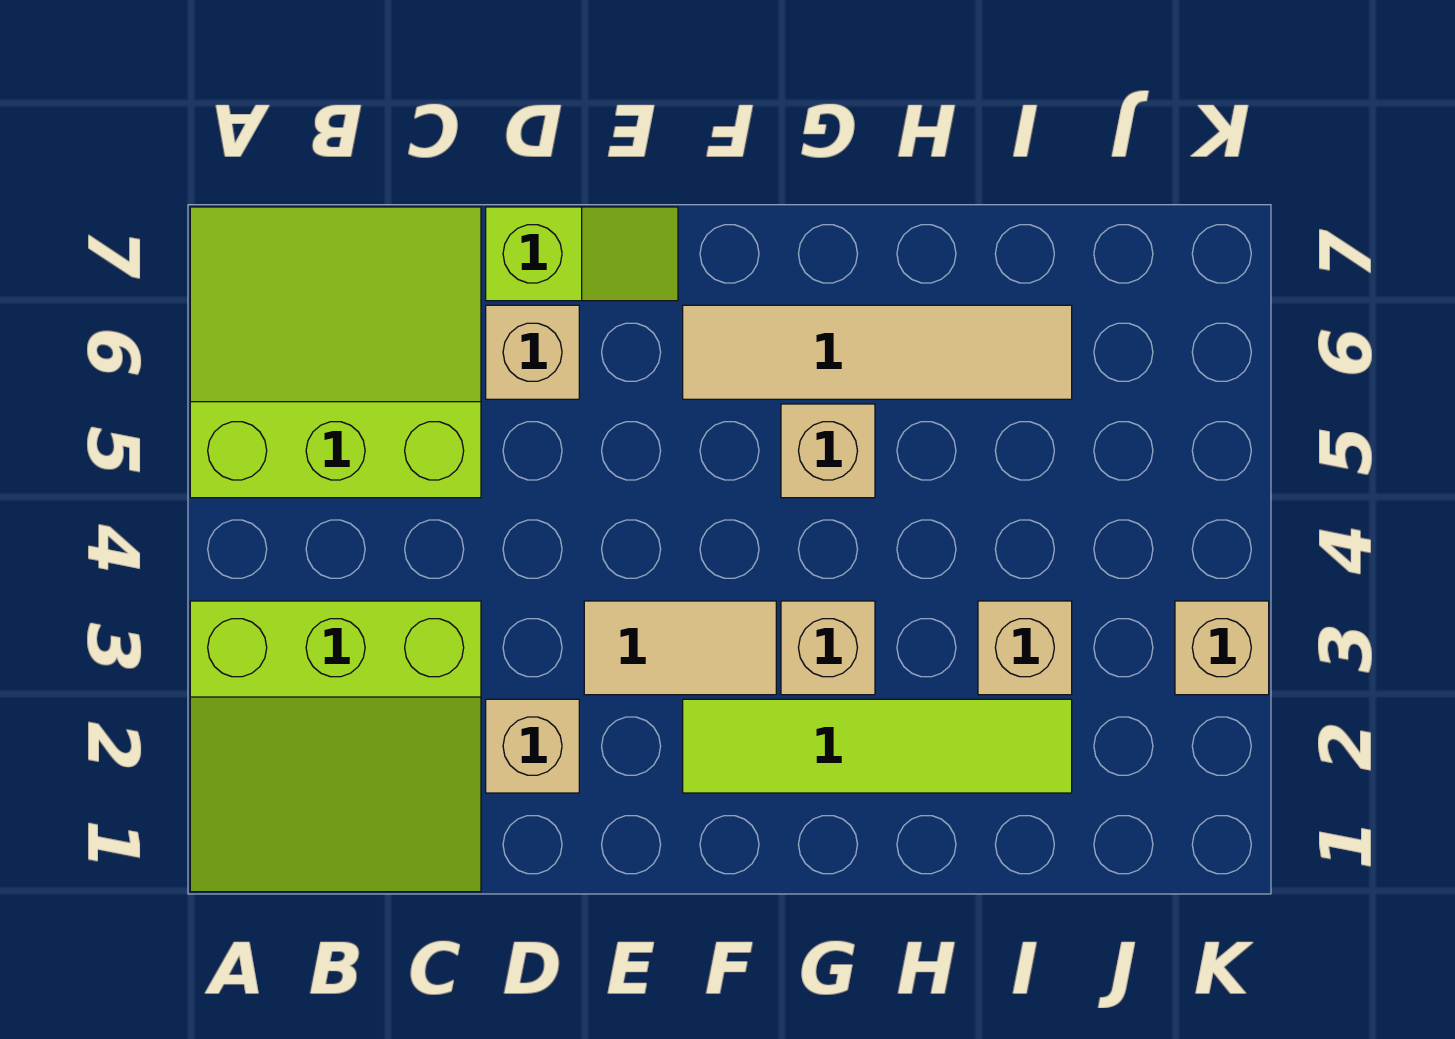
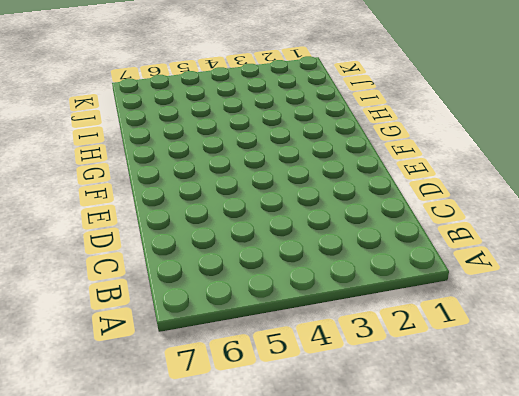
none -> lime 3x3 slope [190,601,481,892]
none -> lime 3x3 slope [190,207,481,498]
none -> tan 1x1 brick [486,699,579,793]

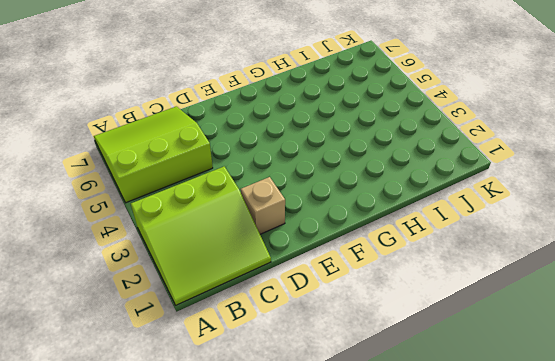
none -> tan 1x1 brick [486,305,579,399]
none -> lime 1x2 slope [486,207,678,301]
none -> tan 1x2 tile [584,601,776,695]

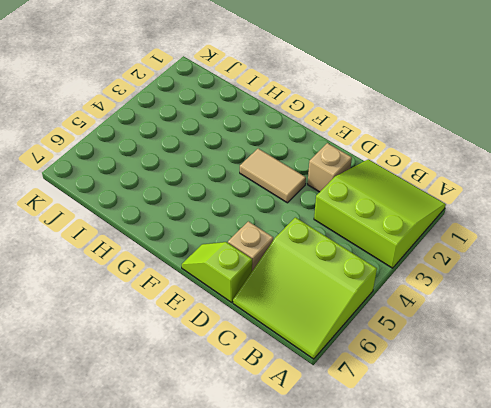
none -> lime 1x4 tile [683,699,1072,793]
none -> tan 1x4 tile [683,305,1072,399]
none -> tan 1x1 brick [781,601,875,695]

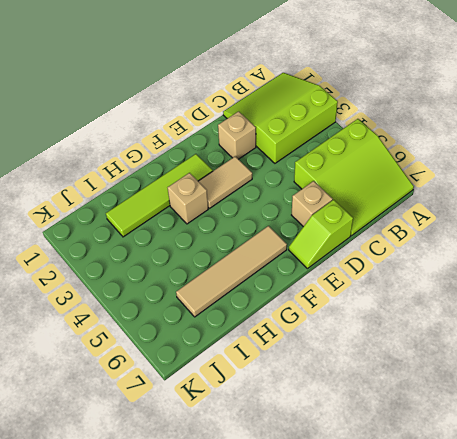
none -> tan 1x1 brick [781,404,875,498]
none -> tan 1x1 brick [978,601,1072,695]
none -> tan 1x1 brick [1175,601,1269,695]

